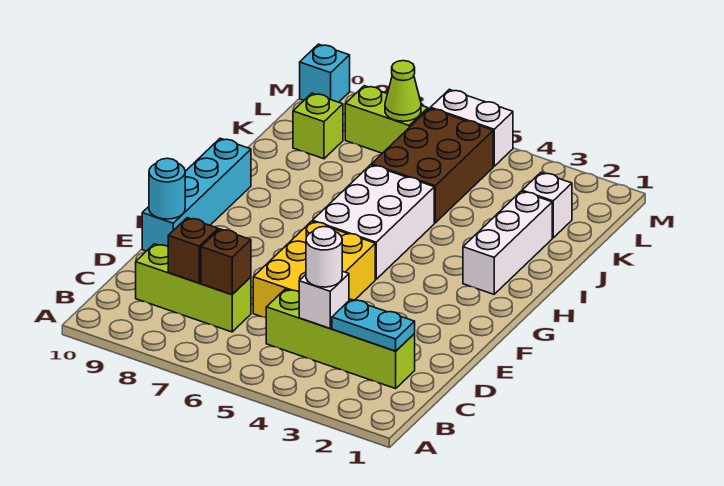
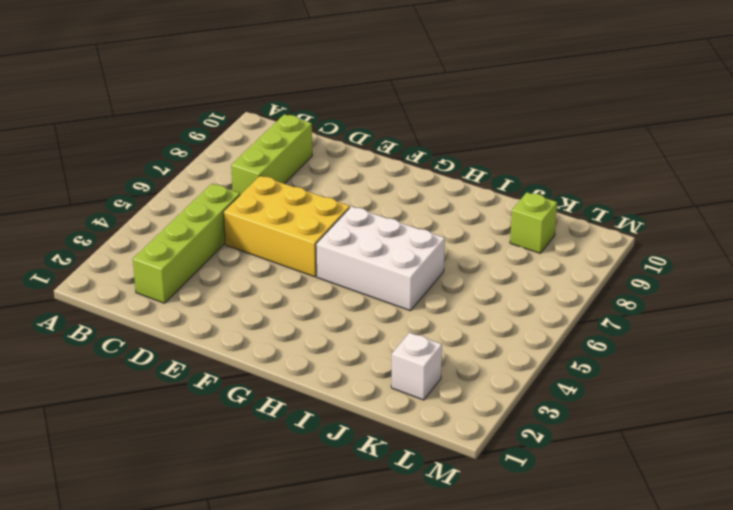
none -> cyan 1x4 brick [142,138,251,251]
none -> white 1x3 brick [463,191,552,294]
none -> brown 2x3 brick [371,108,493,223]

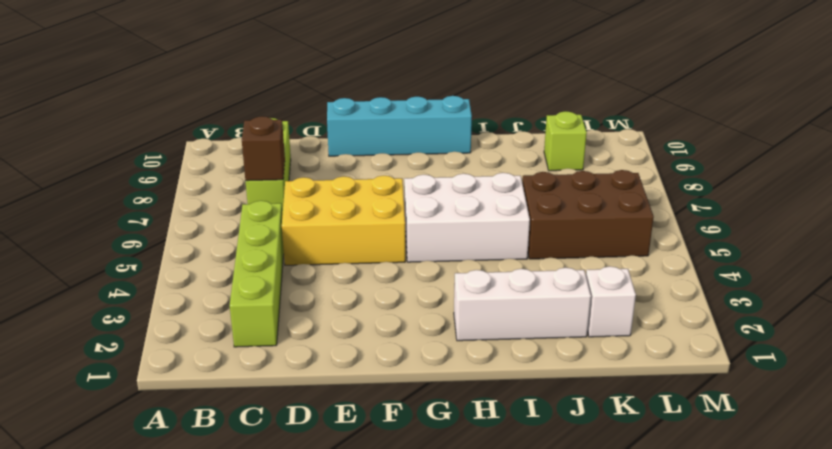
none -> lime 1x2 brick [345,86,428,153]
none -> white 1x2 brick [431,89,513,166]
none -> cyan 1x1 brick [300,44,350,102]

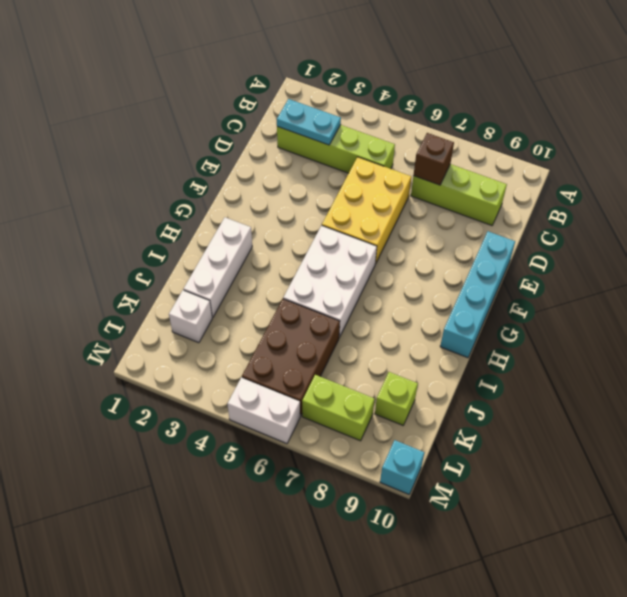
none -> white 1x1 brick [299,271,349,328]
none -> brown 1x1 brick [168,218,218,283]
none -> cyan 1x1 round brick [149,158,185,219]

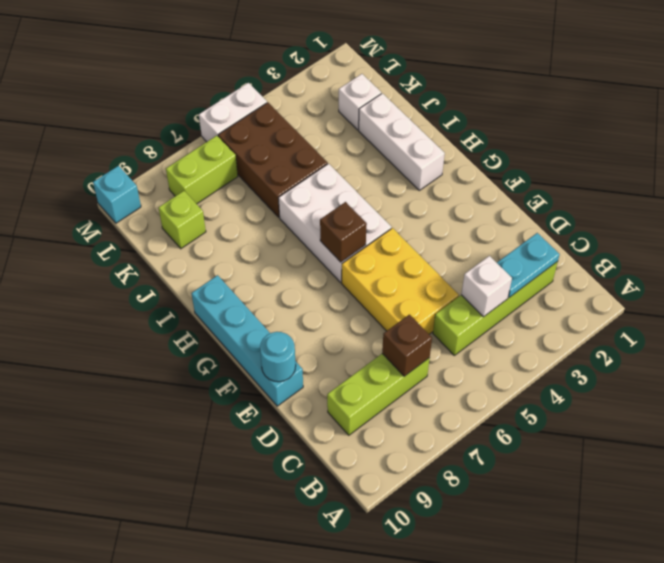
brown 1x1 brick [320,202,367,262] -> brown 1x1 brick moved to [168,218,218,283]
none -> lime 1x1 cone [385,61,421,121]
none -> white 1x1 round brick [306,227,342,287]

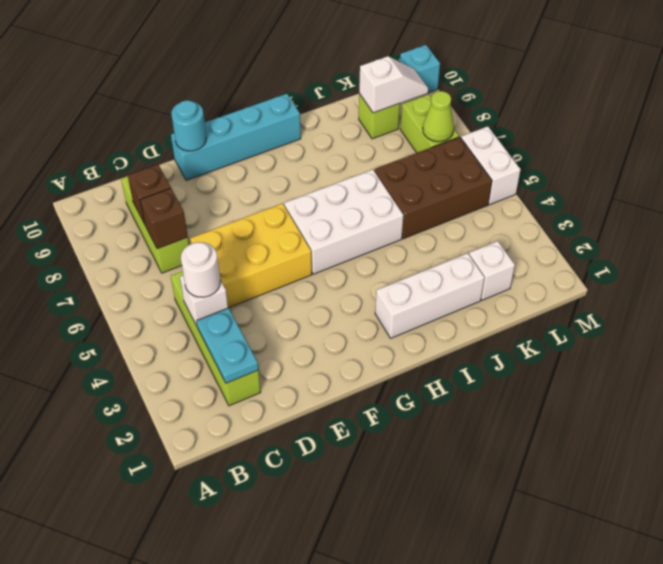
white 1x2 slope [359,56,428,113] -> none

